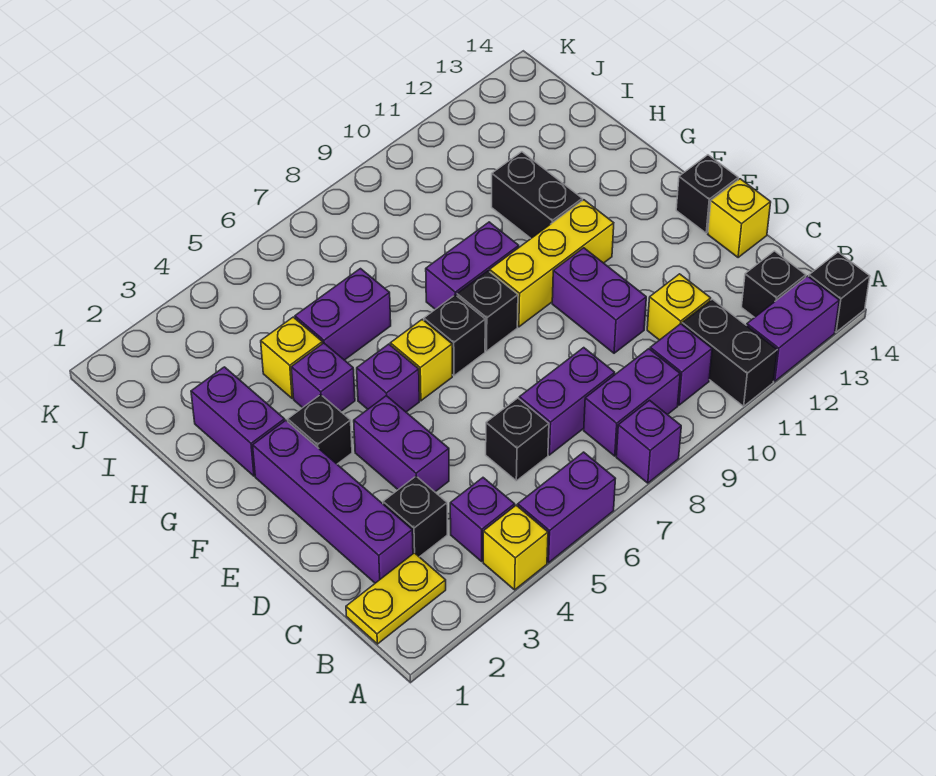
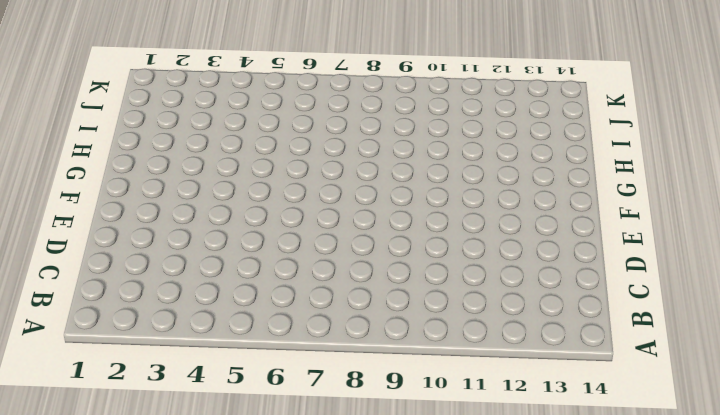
none -> yellow 1x1 brick [483,505,548,590]
none -> purple 1x2 brick [518,452,615,563]
none -> purple 1x1 brick [616,400,681,483]
none -> black 1x2 brick [682,299,777,406]

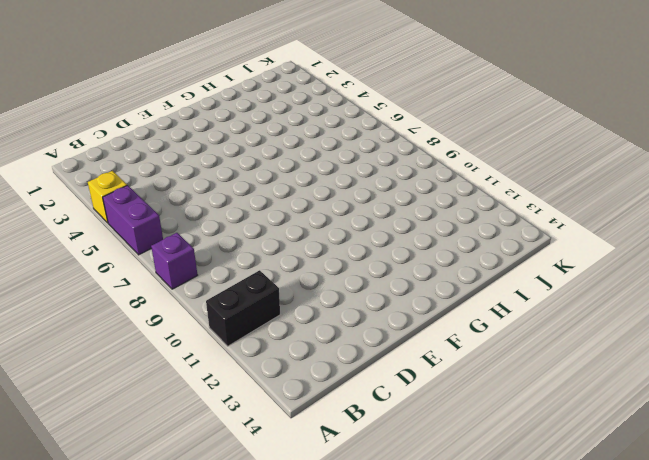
none -> purple 1x2 brick [747,276,839,381]
none -> black 1x1 brick [809,252,870,332]
none -> yellow 1x2 plate [346,553,446,644]
none -> purple 1x1 brick [450,478,515,561]

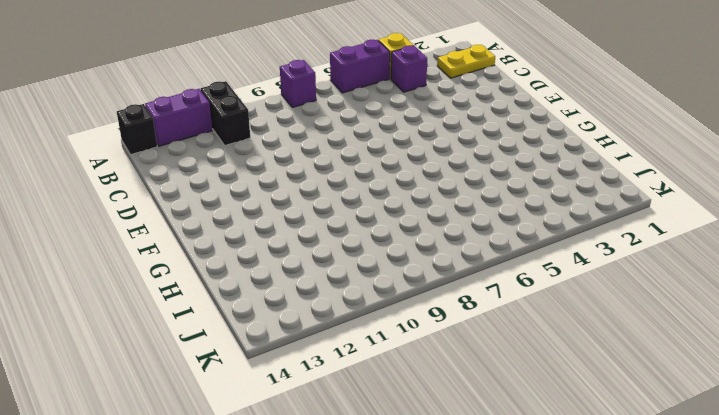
none -> purple 1x2 brick [584,349,680,456]
none -> purple 1x1 brick [650,324,712,405]
none -> black 1x1 brick [742,251,806,317]
none -> purple 1x4 brick [253,420,413,583]

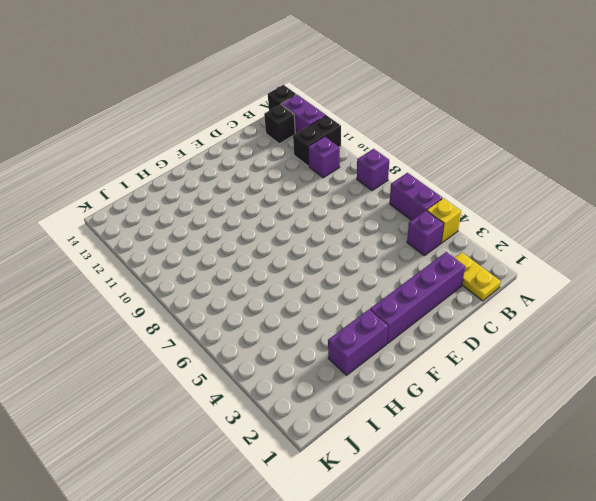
none -> purple 1x2 brick [584,349,680,456]
none -> black 1x1 brick [383,476,447,557]
none -> black 1x1 brick [486,398,549,481]
none -> purple 1x2 brick [519,348,615,455]

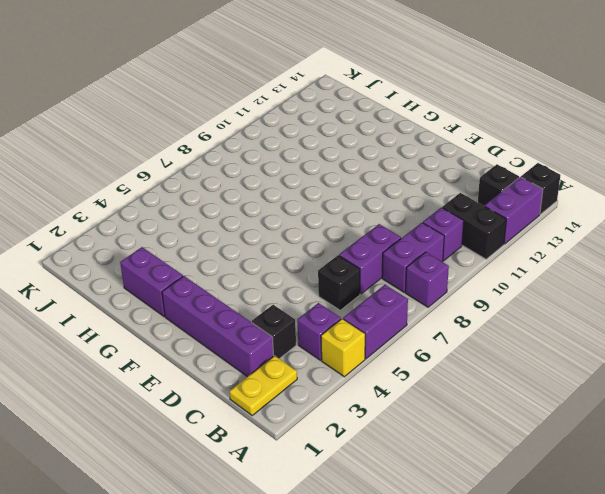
none -> yellow 1x1 brick [647,274,711,340]
none -> purple 1x2 brick [354,396,449,492]
none -> purple 1x2 brick [552,248,646,353]
none -> yellow 1x1 brick [708,179,771,257]

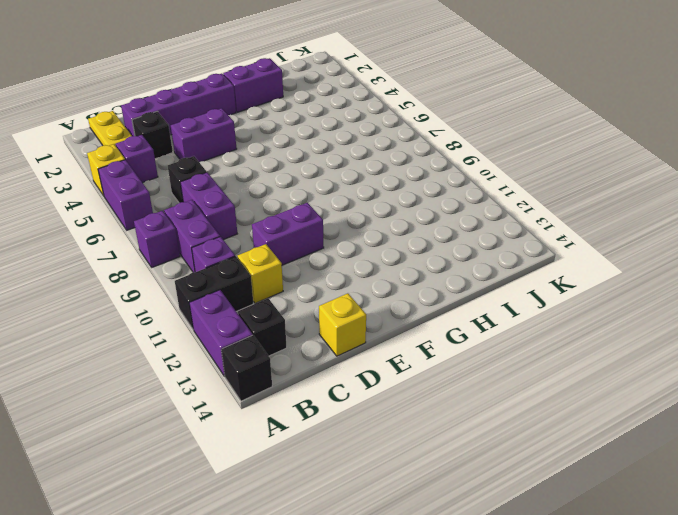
none -> black 1x1 brick [676,155,738,233]
none -> black 1x1 brick [288,395,352,464]
none -> purple 1x1 brick [357,344,419,412]
none -> yellow 1x1 brick [390,319,452,401]

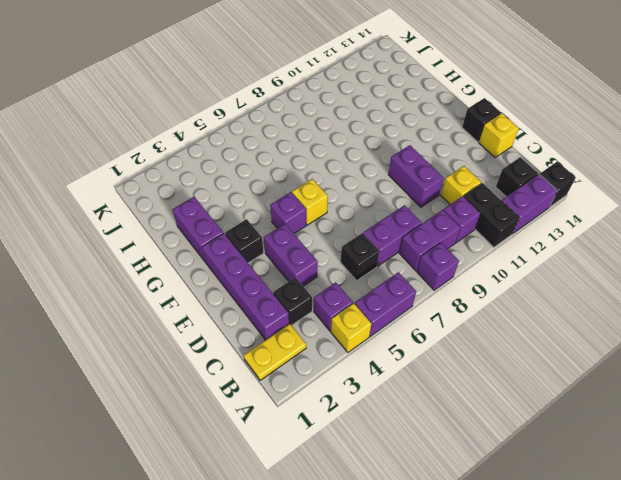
none -> black 1x1 brick [424,295,485,376]
none -> black 1x1 brick [457,271,518,351]
none -> yellow 1x3 brick [490,200,614,327]
none -> purple 1x1 brick [291,343,355,411]

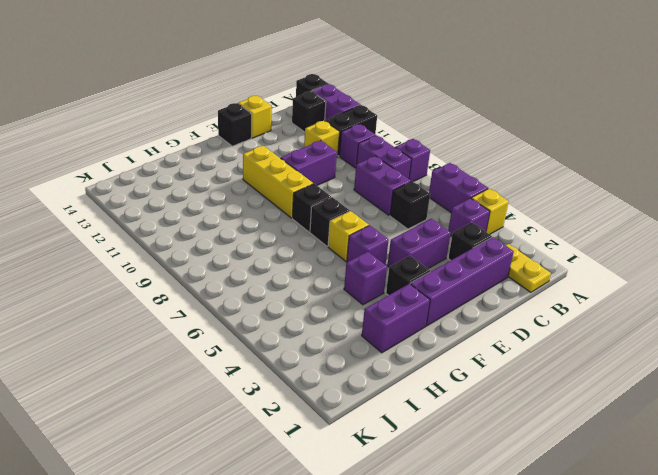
none -> purple 1x2 brick [426,222,519,309]
none -> black 1x2 brick [492,152,582,238]
none -> yellow 1x1 brick [261,317,323,398]
none -> purple 1x2 brick [295,269,391,360]

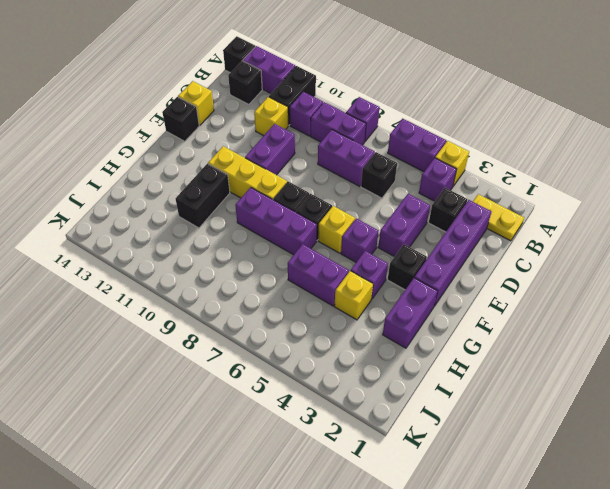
purple 1x3 brick [235,187,317,255] -> purple 1x2 brick [426,222,519,309]

